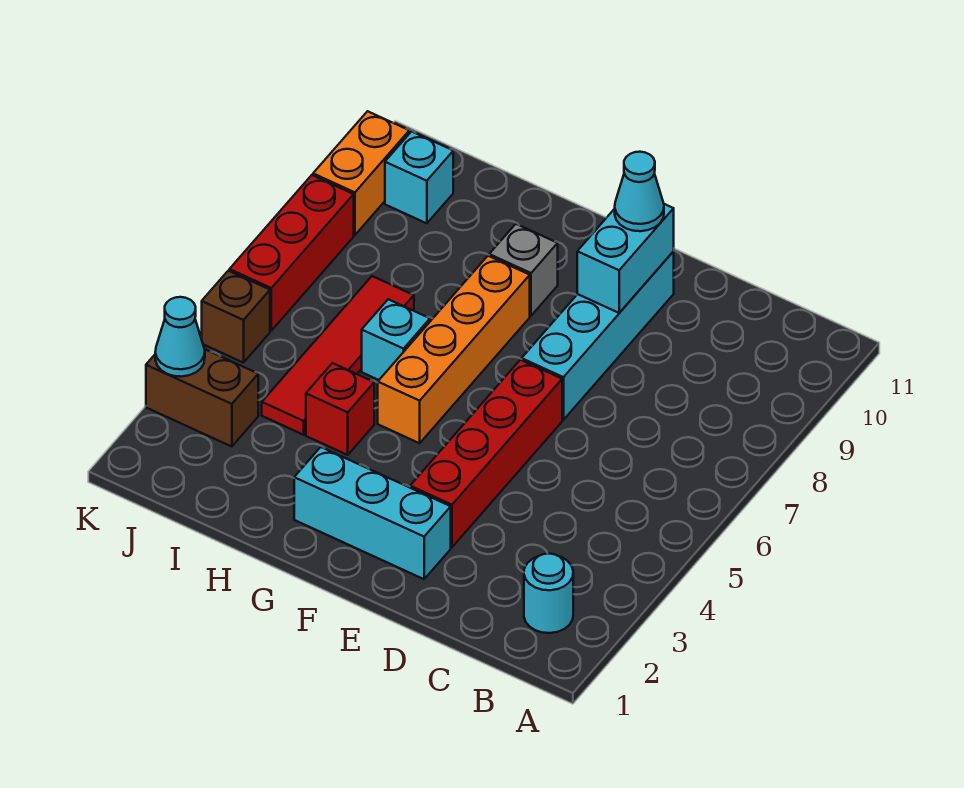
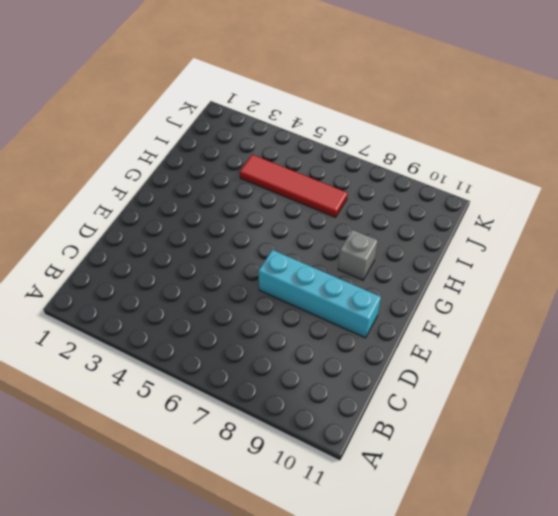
none -> cyan 1x1 round brick [524,554,573,633]
none -> cyan 1x3 brick [294,447,451,579]
none -> red 1x4 brick [410,360,562,547]

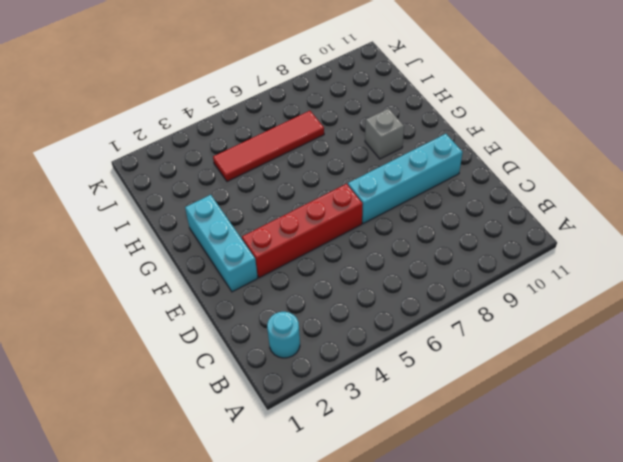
none -> orange 1x4 brick [378,256,530,443]
none -> red 1x1 brick [306,363,374,455]
none -> cyan 1x1 brick [362,299,430,380]

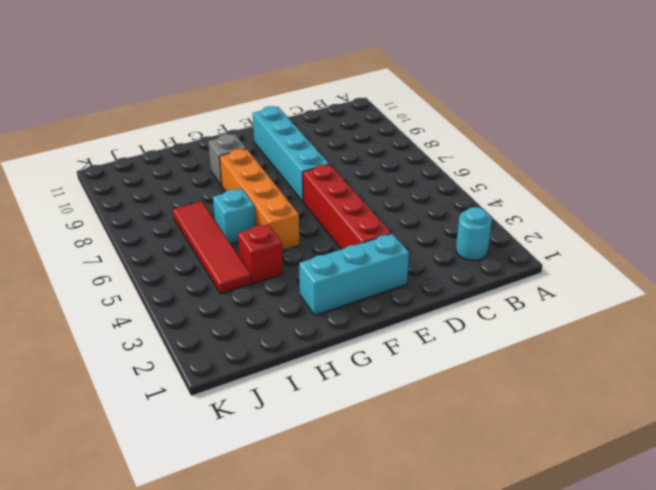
none -> brown 1x2 brick [146,349,258,447]
none -> cyan 1x1 brick [385,131,453,223]
none -> brown 1x1 brick [202,271,270,363]

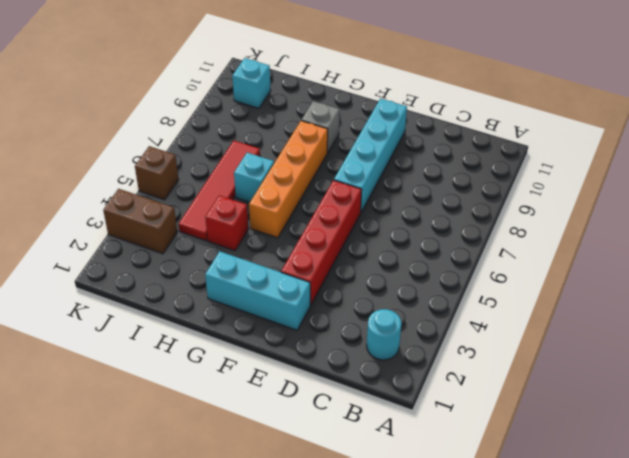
none -> red 1x3 brick [229,175,354,331]
none -> orange 1x2 brick [313,111,409,235]
none -> cyan 1x2 brick [577,204,674,313]

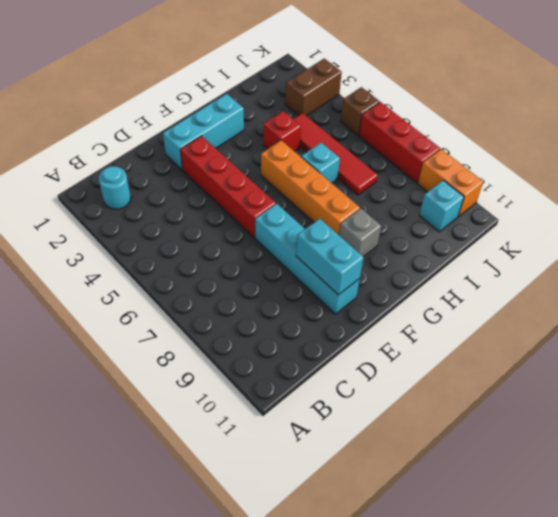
none -> cyan 1x1 cone [155,297,205,377]
none -> cyan 1x1 cone [615,152,664,231]

